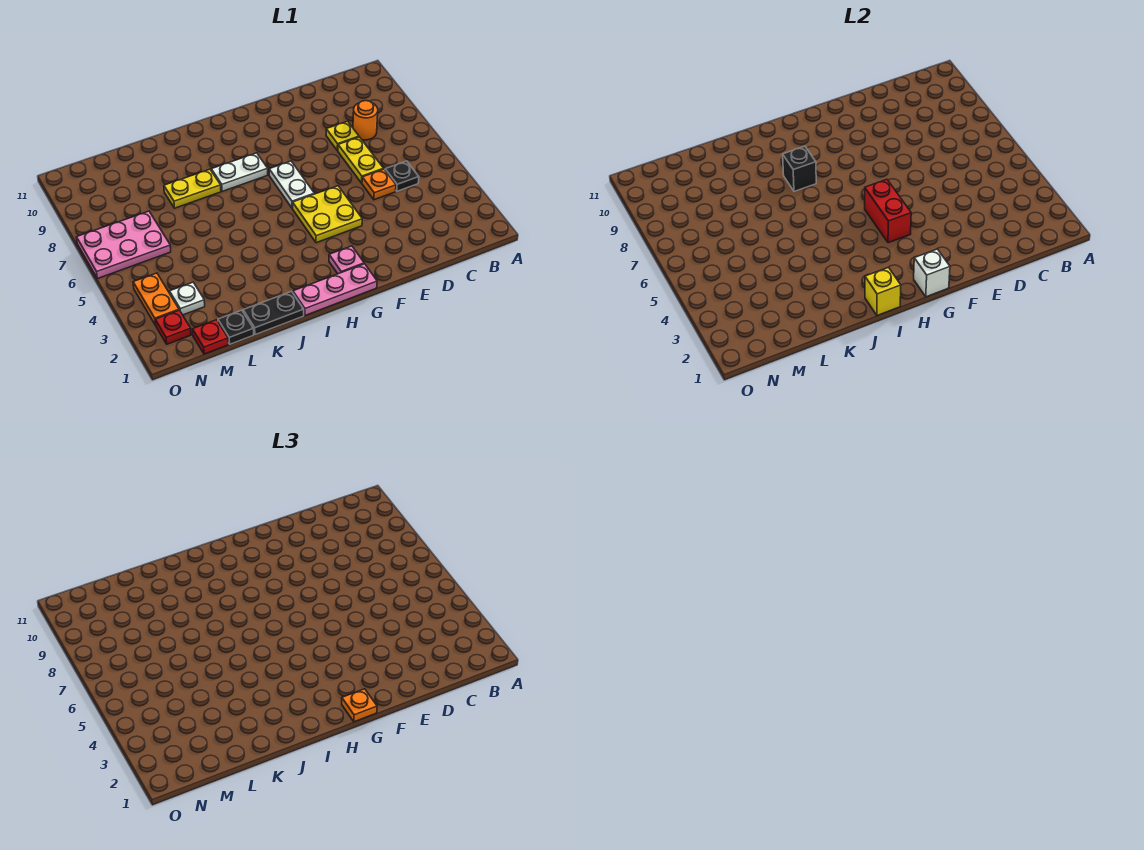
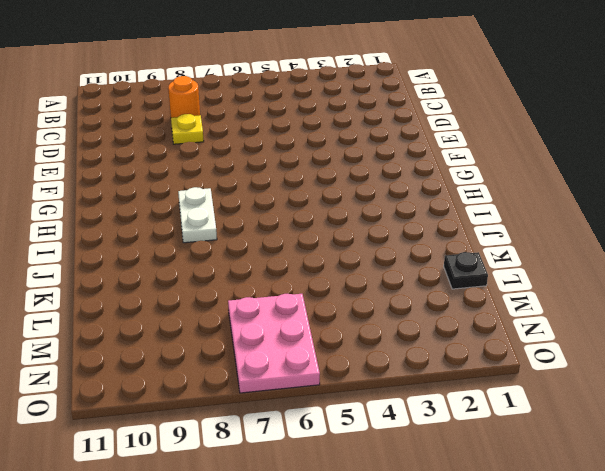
none -> black 1x1 plate [385,161,419,191]
none -> orange 1x1 plate [362,169,396,200]
none -> yellow 1x2 plate [338,137,383,183]

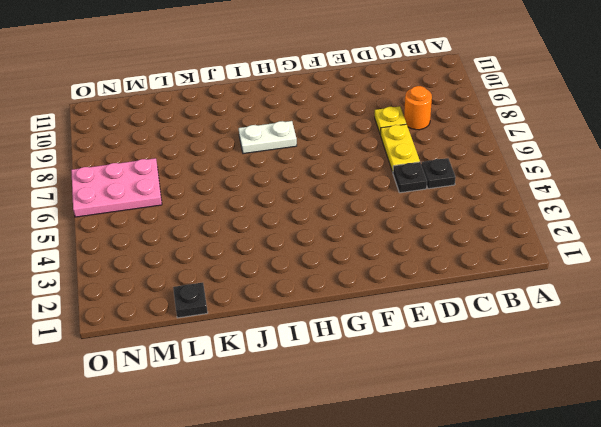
black 1x1 plate [393,162,427,193] -> orange 1x1 plate [362,169,396,200]
none -> yellow 2x2 plate [293,186,362,243]
none -> pink 1x3 plate [293,264,377,315]
none -> pink 1x1 plate [329,246,364,274]

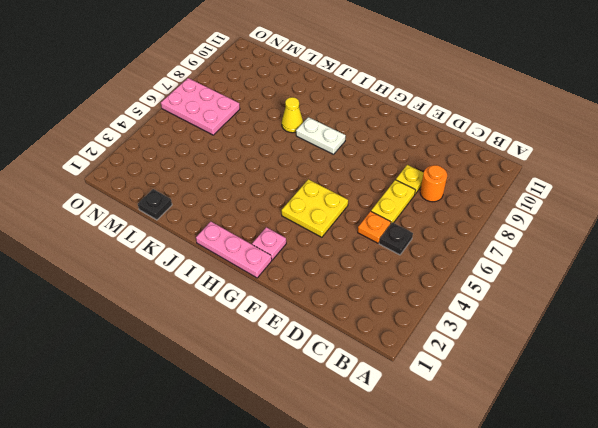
yellow 1x1 cone [282,97,303,133] -> yellow 1x2 plate [164,169,221,208]
none -> white 1x2 plate [269,161,314,208]
none -> black 1x2 plate [243,291,304,335]
none -> red 1x1 plate [192,320,228,354]

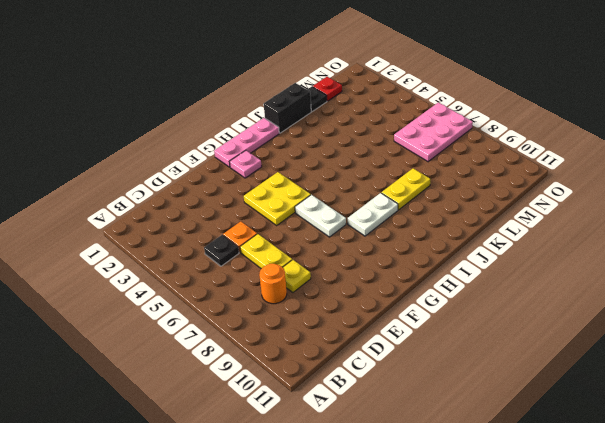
black 1x2 brick [264,83,311,133] -> black 1x2 plate [243,291,304,335]
none -> white 1x1 plate [170,282,205,315]
none -> red 1x1 plate [155,310,191,344]
none -> orange 1x2 plate [133,273,179,325]

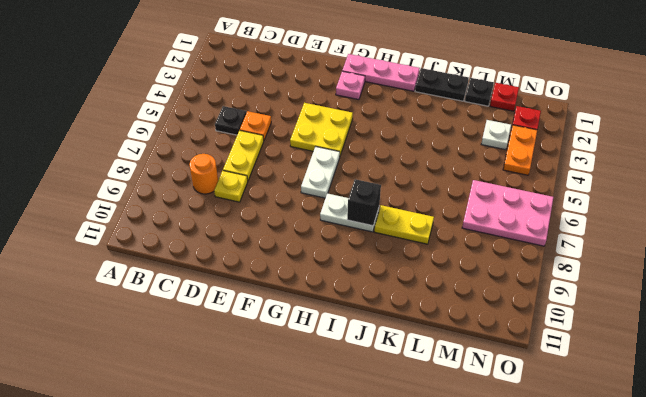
none -> white 1x1 brick [914,249,950,297]
none -> red 1x2 brick [865,179,911,243]
none -> yellow 1x1 brick [865,267,901,315]

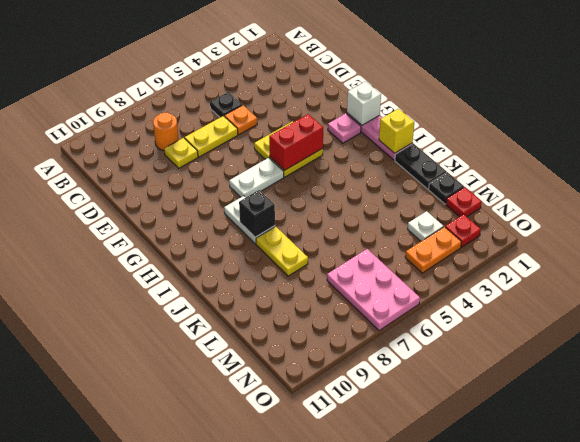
none -> orange 1x1 plate [342,689,377,722]

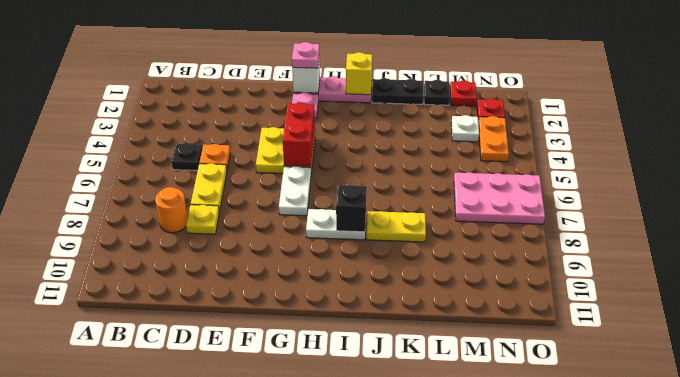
pink 1x1 plate [292,42,319,68] -> orange 1x1 plate [342,689,377,722]

